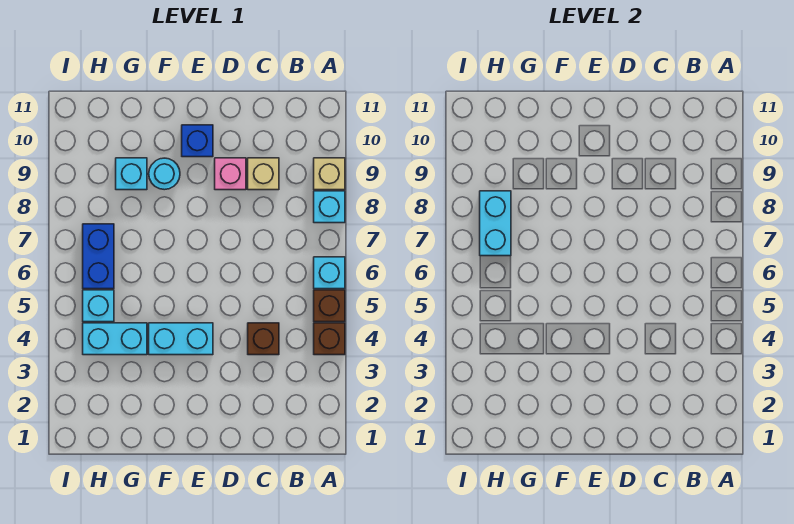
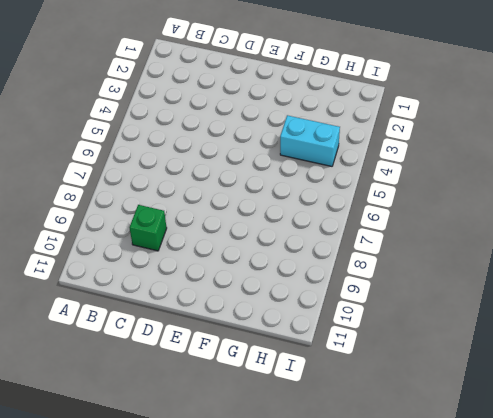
green 1x1 brick [130,205,167,251] -> tan 1x1 brick [248,158,279,190]
none -> brown 1x1 brick [314,323,345,355]
none -> brown 1x1 brick [314,290,345,322]
none -> cyan 1x1 brick [314,257,345,289]

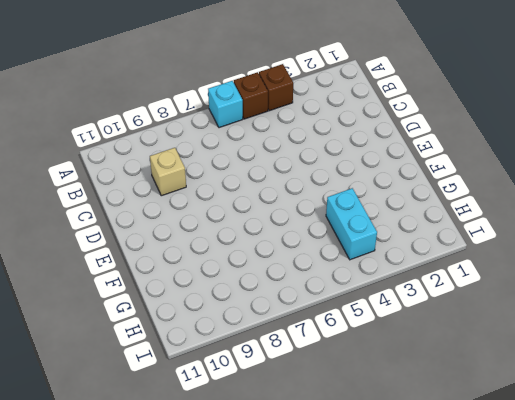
none -> cyan 1x1 brick [314,191,345,223]
none -> tan 1x1 brick [314,158,345,190]
none -> brown 1x1 brick [248,323,279,355]

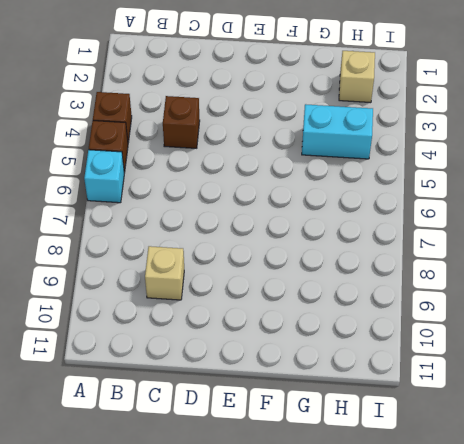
tan 1x1 brick [339,51,375,103] -> tan 1x1 brick moved to [314,158,345,190]
none -> cyan 1x1 brick [314,191,345,223]
none -> pink 1x1 brick [215,158,246,190]
none -> cyan 1x2 brick [149,323,213,355]

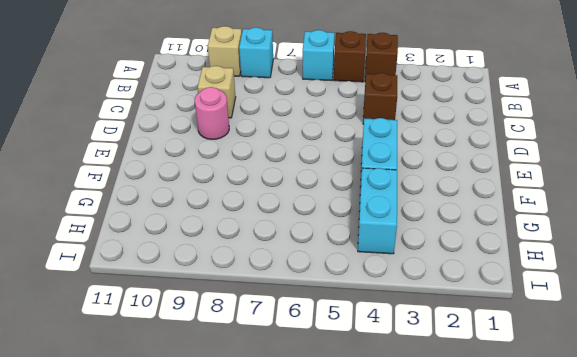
pink 1x1 round brick [195,87,229,139] -> pink 1x1 brick [215,158,246,190]
none -> blue 1x1 brick [182,125,213,157]
none -> cyan 1x1 round brick [149,158,180,190]
none -> cyan 1x1 brick [116,158,147,190]

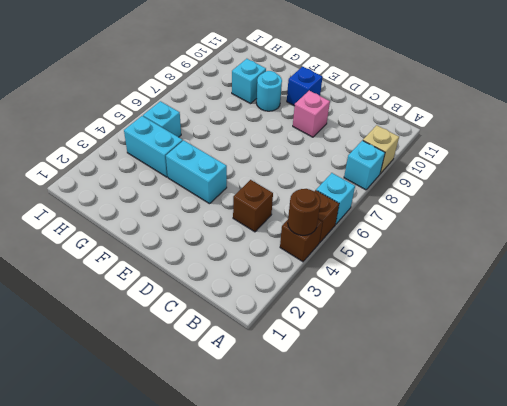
brown 1x1 round brick [288,189,321,235] -> none
none -> tan 1x1 brick [248,158,279,190]
none -> blue 1x2 brick [83,224,114,289]
none -> cyan 1x2 brick [480,191,511,256]

